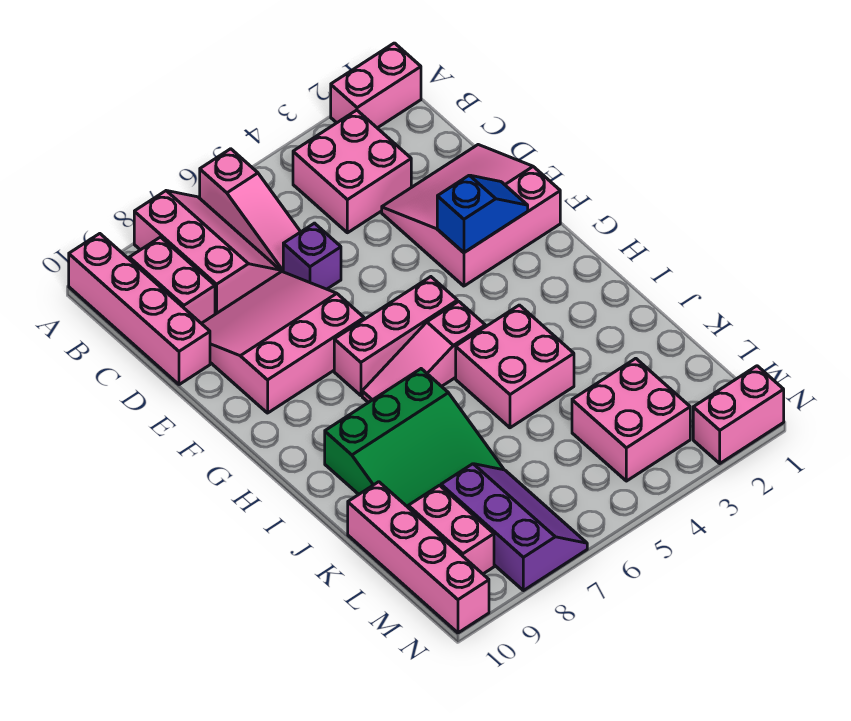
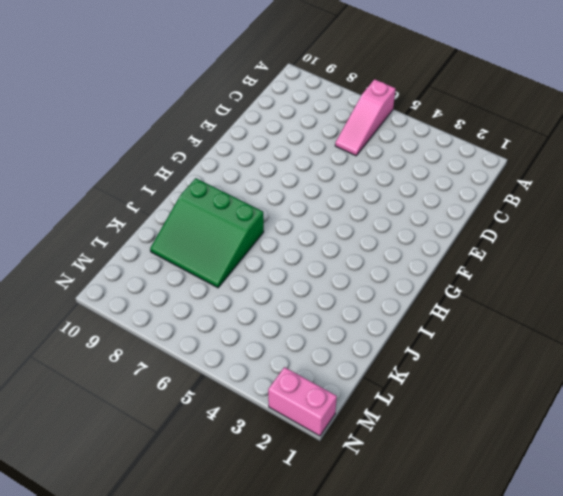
none -> pink 1x2 brick [331,43,421,128]
none -> pink 2x3 slope [134,191,280,314]
none -> pink 1x4 brick [69,234,210,385]

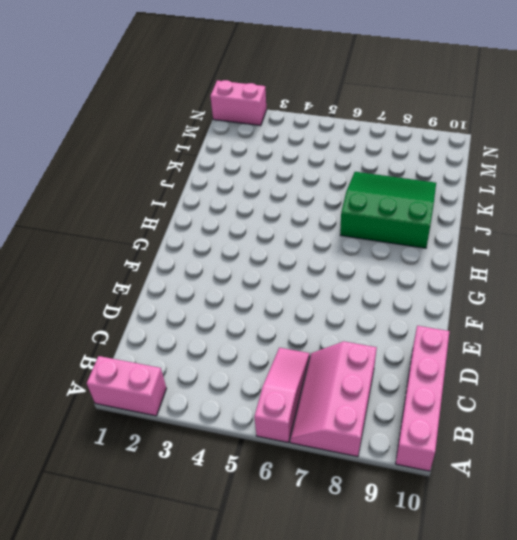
none -> pink 2x2 brick [293,110,411,233]
none -> pink 1x2 brick [129,237,215,323]
none -> pink 3x3 slope [382,145,560,286]

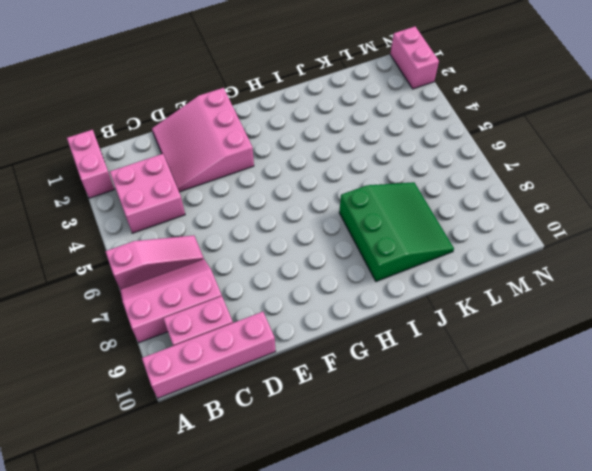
none -> purple 1x1 brick [283,223,341,289]
none -> pink 3x3 slope [201,272,364,413]
none -> pink 1x3 brick [334,277,457,396]

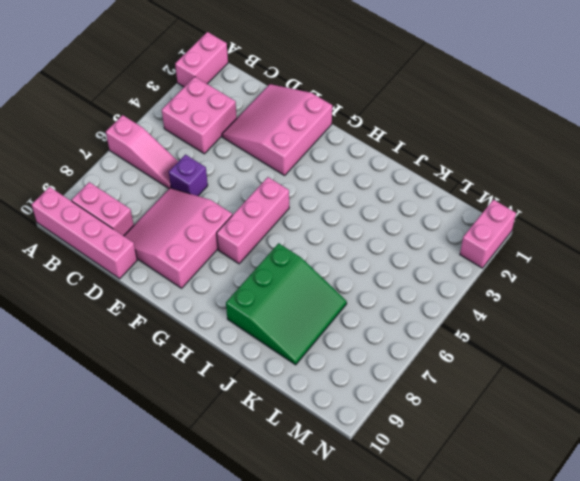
none -> pink 2x3 slope [134,191,280,314]
none -> pink 1x3 slope [362,301,485,403]
none -> pink 2x2 brick [456,305,574,428]

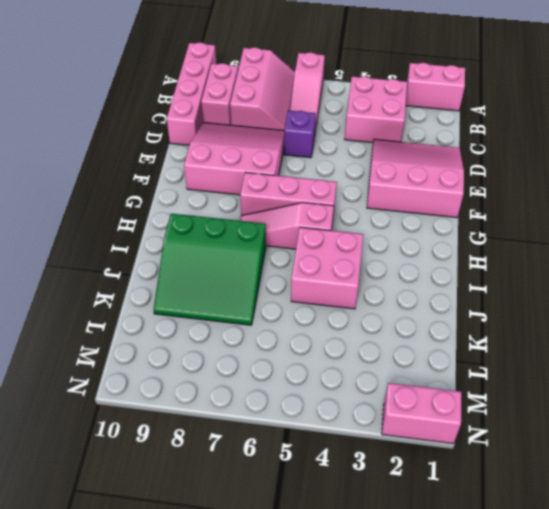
none -> pink 1x4 brick [348,482,489,633]
none -> pink 2x2 brick [572,358,690,481]
none -> purple 2x3 slope [441,464,587,591]

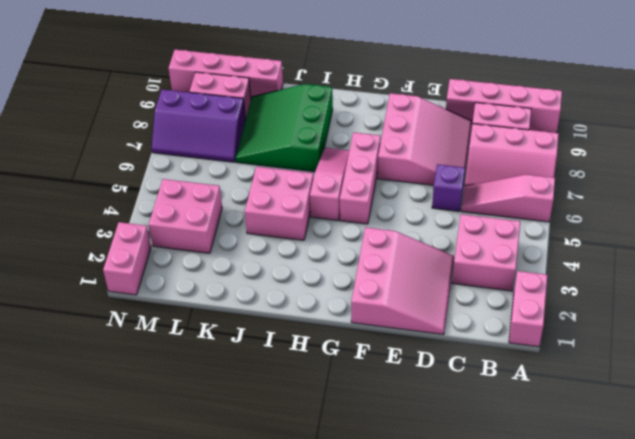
none -> blue 1x2 slope [437,175,528,252]

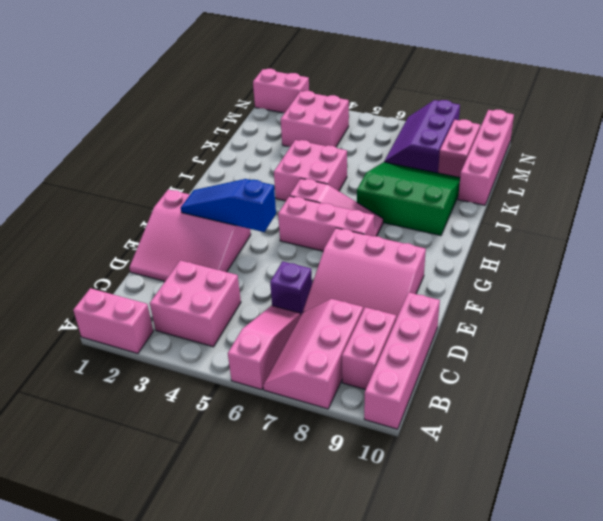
blue 1x3 slope [181,179,276,232] -> blue 1x2 slope [437,175,528,252]

